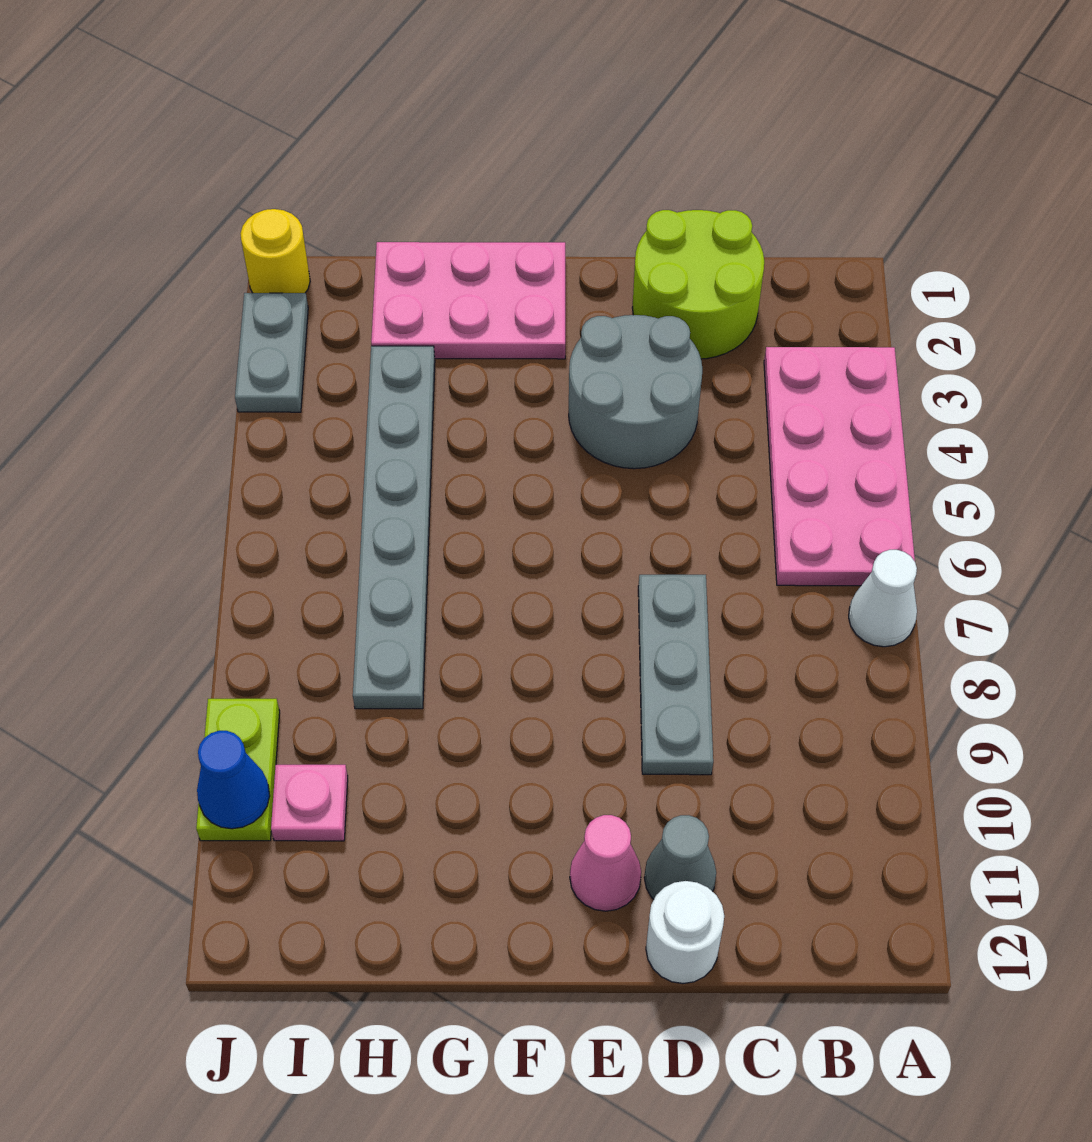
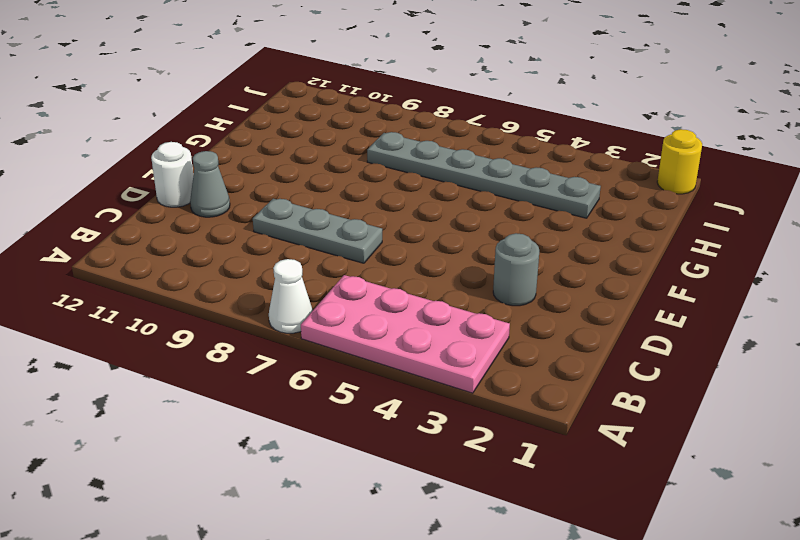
grey 1x1 round brick [493,233,539,306] -> grey 2x2 round brick [569,315,702,469]
none -> lime 2x2 round brick [632,210,764,359]
none -> pink 1x1 cone [570,815,641,911]
none -> pink 2x3 plate [371,242,565,359]

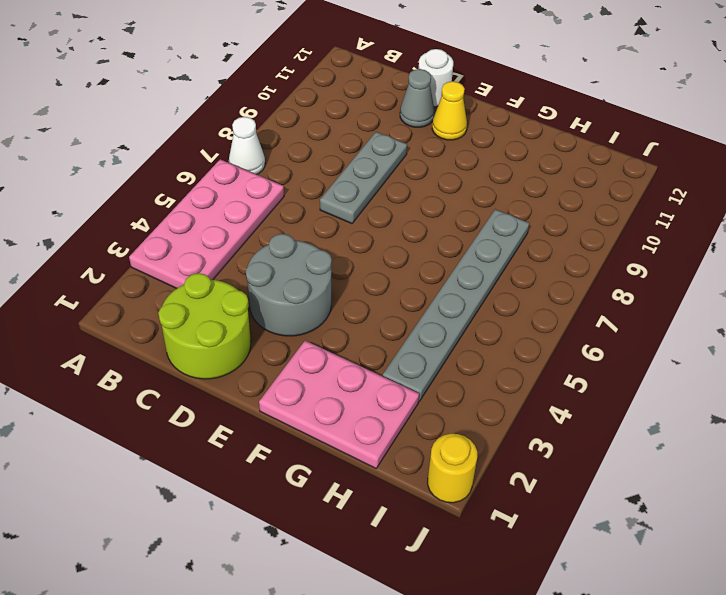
yellow 1x1 cone [432,81,467,140] -> pink 1x1 cone [570,815,641,911]
none -> pink 1x1 plate [271,765,348,841]
none -> grey 1x2 plate [235,293,308,412]
none -> lime 1x2 plate [196,699,280,841]

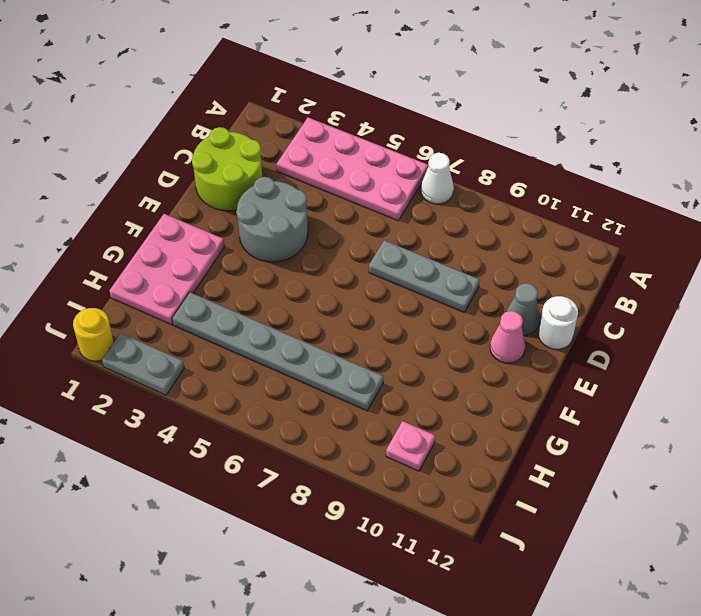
none -> lime 1x2 plate [196,699,280,841]
none -> blue 1x1 cone [197,731,270,829]

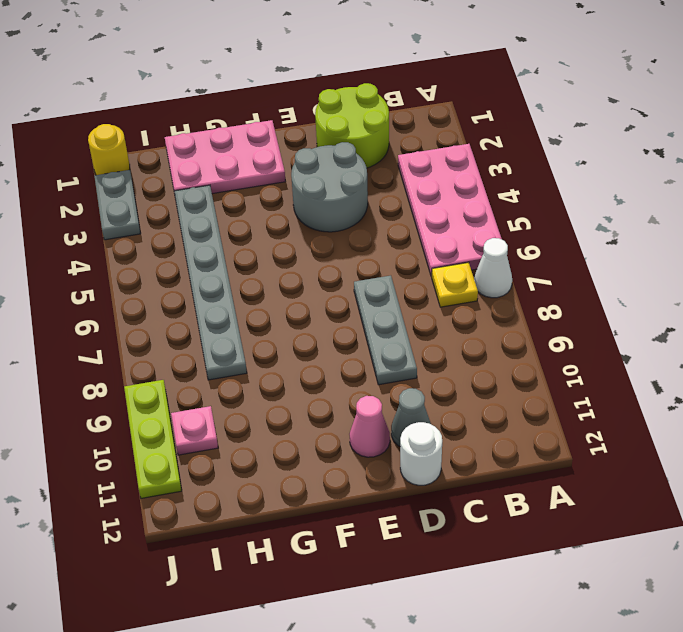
yellow 1x1 plate [432,262,478,307] -> none
lime 1x3 plate [124,380,182,498] -> lime 1x2 plate [196,699,280,841]
none -> blue 1x1 cone [197,731,270,829]

